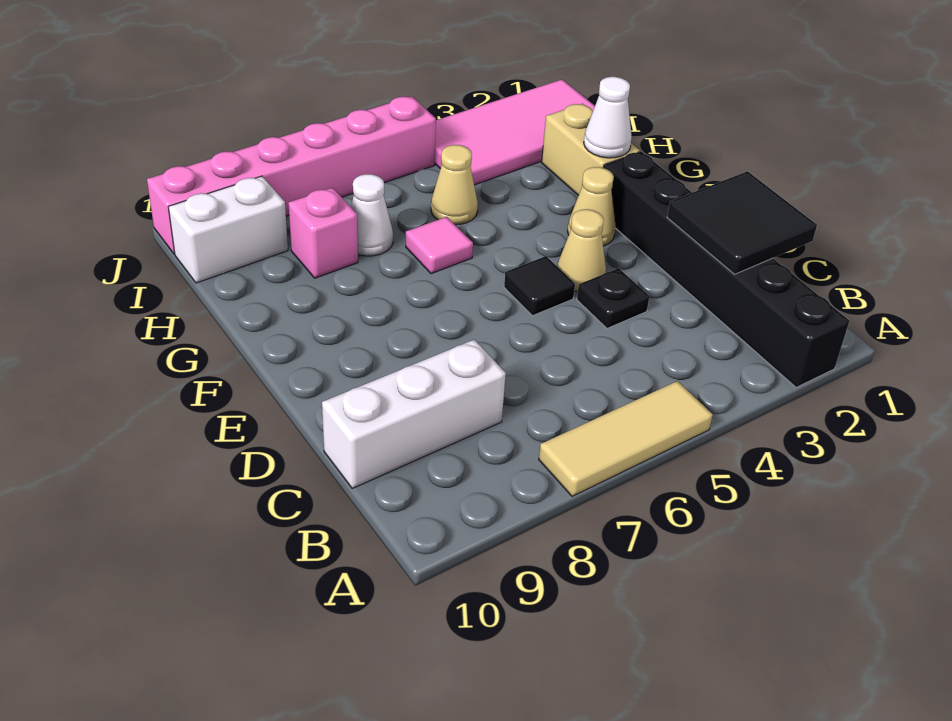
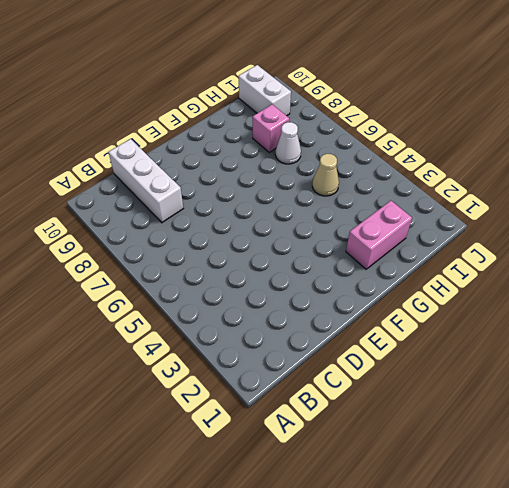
pink 1x2 brick [346,201,412,269] -> tan 1x2 brick [542,104,640,196]
none -> black 1x6 brick [604,151,849,387]
none -> tan 1x3 tile [539,381,713,496]
none -> black 1x1 plate [577,268,650,328]

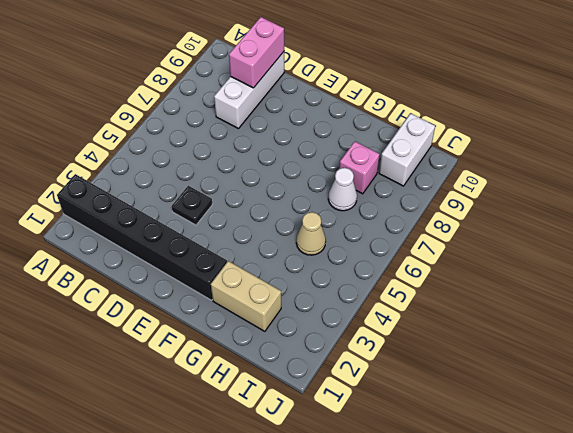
pink 1x2 brick [229,17,284,88] -> none
none -> tan 1x3 tile [539,381,713,496]
none -> tan 1x1 cone [557,209,606,292]
none -> black 1x1 tile [504,256,575,316]

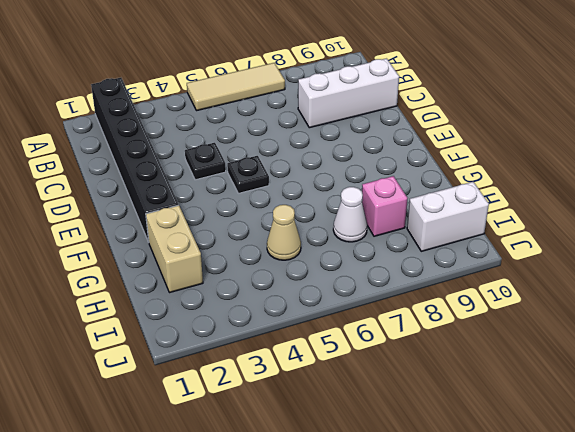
black 1x1 plate [227,156,269,193] -> black 1x1 tile [504,256,575,316]
none -> tan 1x1 cone [557,209,606,292]
none -> tan 1x1 cone [568,167,616,246]
none -> pink 1x1 tile [406,217,473,274]

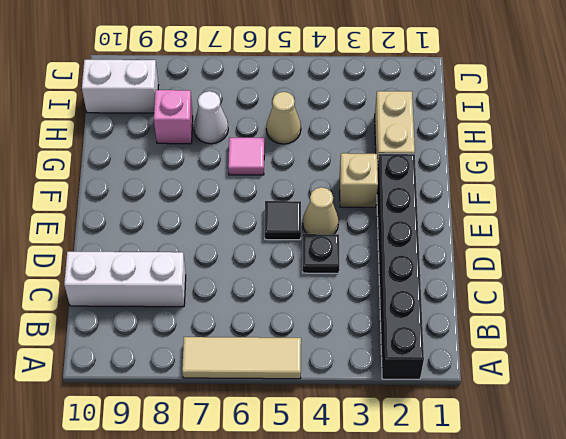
tan 1x1 brick [340,153,378,208] -> tan 1x1 cone [568,167,616,246]
none -> pink 2x4 tile [435,79,595,185]
none -> pink 1x6 brick [147,96,436,254]
none -> black 2x2 tile [667,171,817,274]

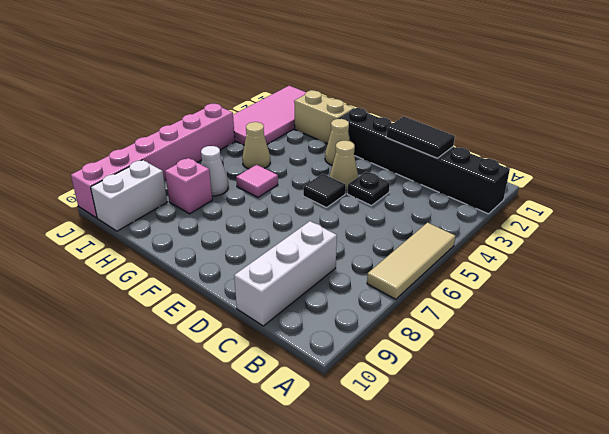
black 1x2 tile [386,117,455,158] -> black 2x2 tile [667,171,817,274]
none -> white 1x1 cone [584,77,632,158]

